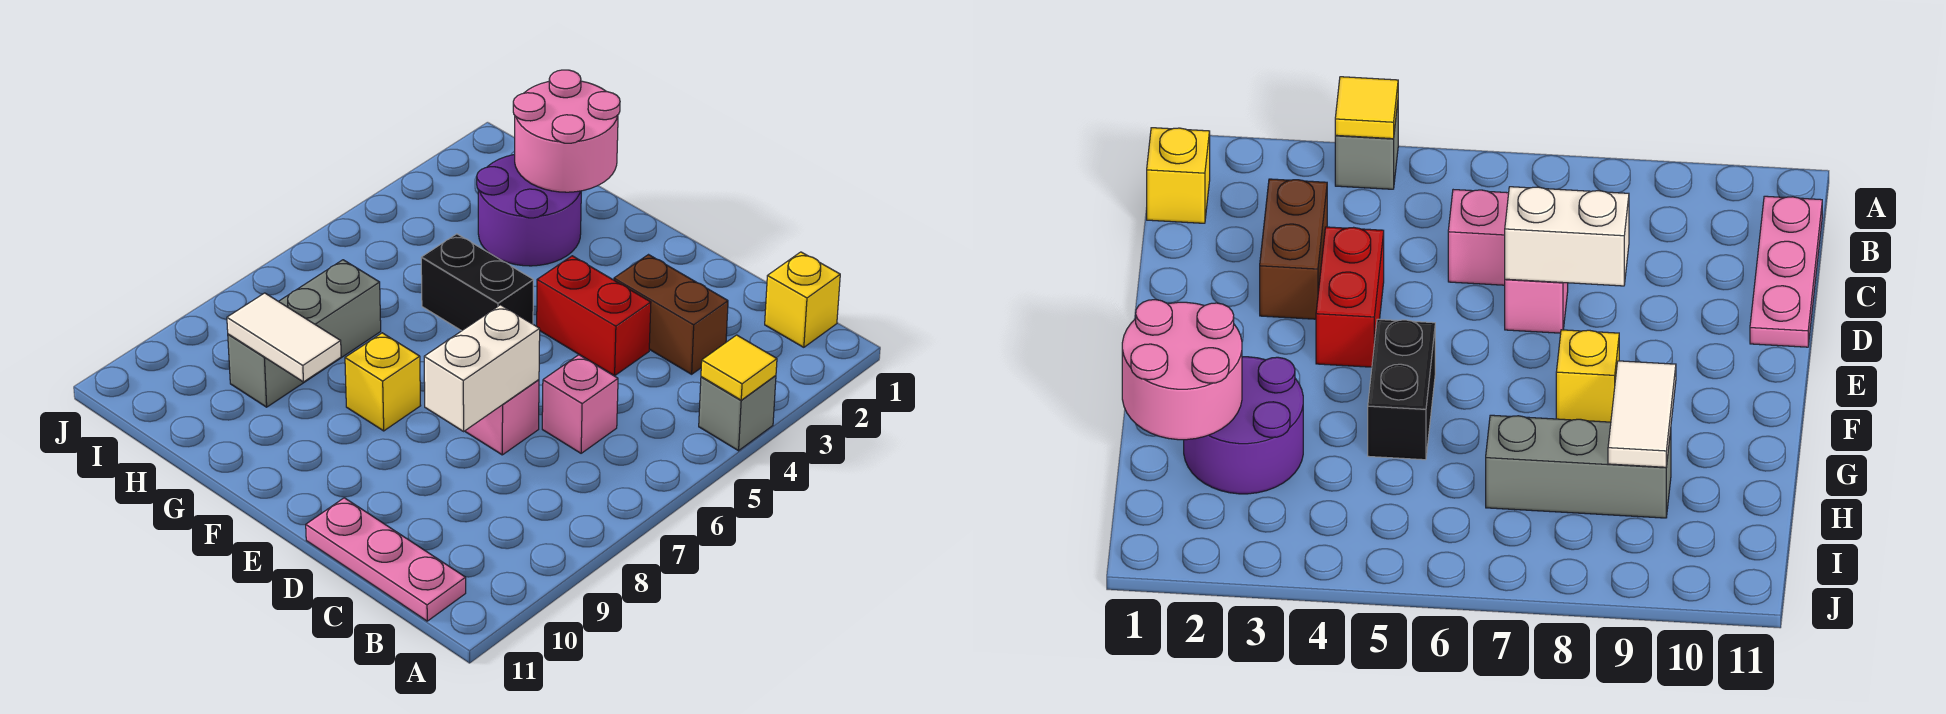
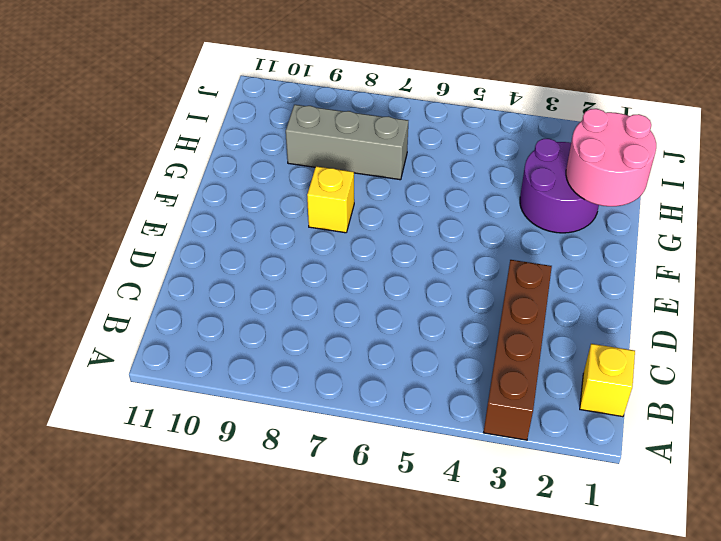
brown 1x4 brick [483,260,552,440] -> brown 1x2 brick [614,255,728,374]
none -> grey 1x1 brick [699,376,776,451]
none -> pink 1x3 plate [306,498,466,621]
none -> pink 1x1 brick [542,355,618,453]

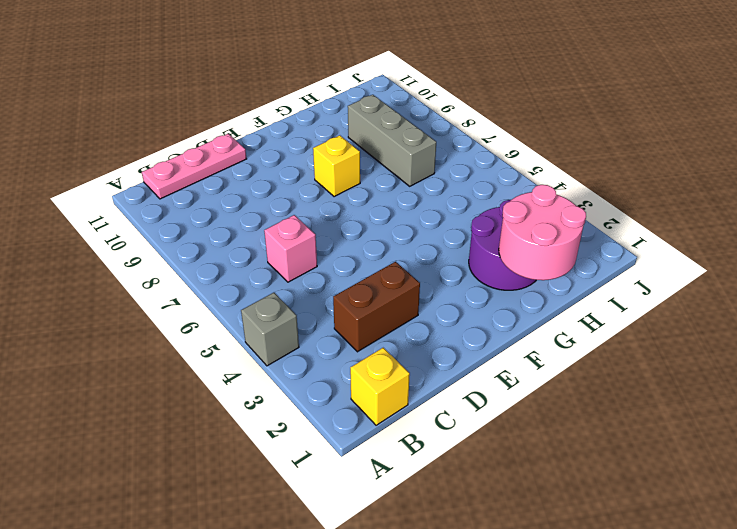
none -> red 1x2 brick [537,256,651,376]
none -> pink 1x1 brick [465,380,539,455]
none -> black 1x2 brick [421,234,533,331]

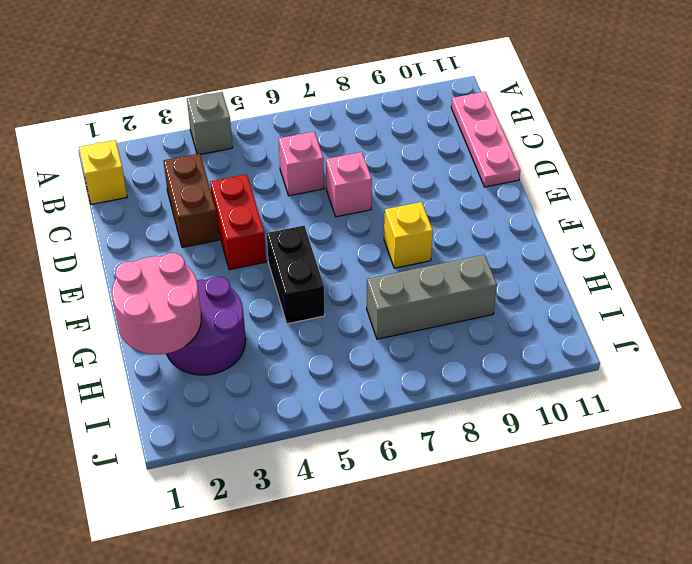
none -> yellow 1x1 tile [701,335,777,400]
none -> white 1x2 brick [424,305,540,431]
none -> white 1x2 tile [227,293,341,382]

